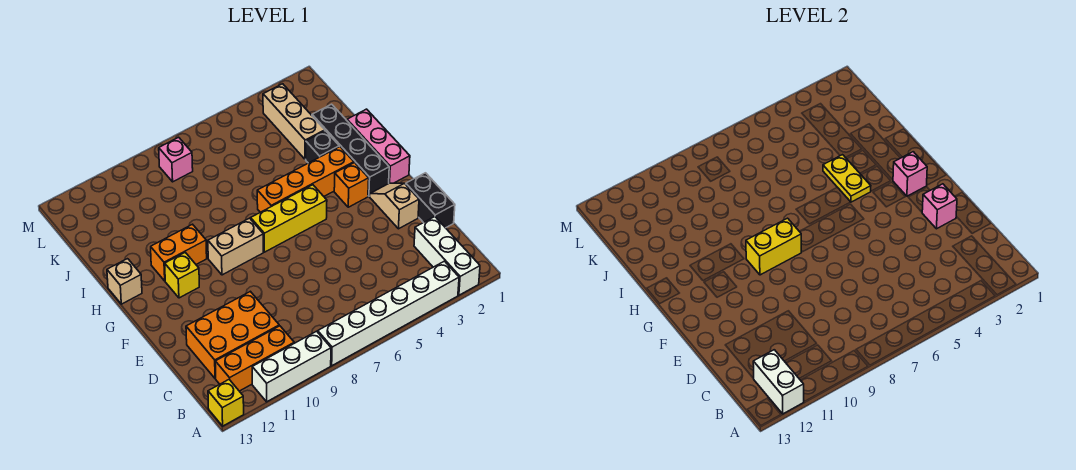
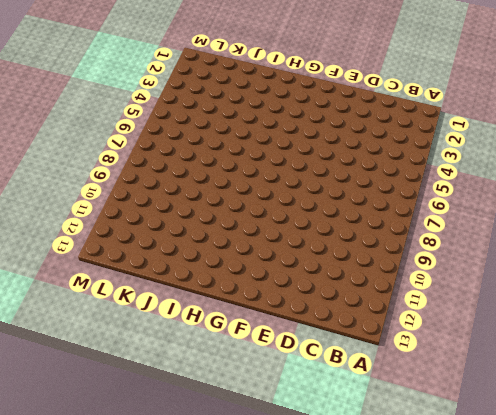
none -> white 1x3 brick [414,217,480,295]
none -> white 1x6 brick [318,261,459,366]
none -> white 1x3 brick [252,331,331,402]

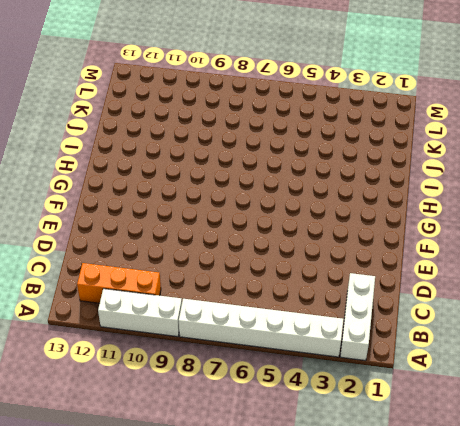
none -> yellow 1x1 brick [208,380,244,426]
none -> orange 2x3 brick [186,291,279,379]
none -> black 1x2 brick [406,173,455,228]

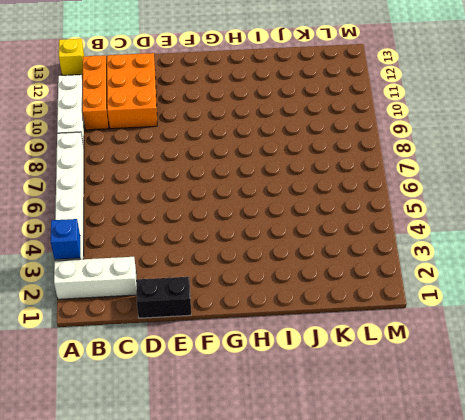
blue 1x1 brick [51,219,80,260] -> none
none -> tan 1x2 slope [370,183,419,229]
none -> pink 1x3 brick [347,109,410,183]
none -> black 1x4 brick [312,104,389,196]

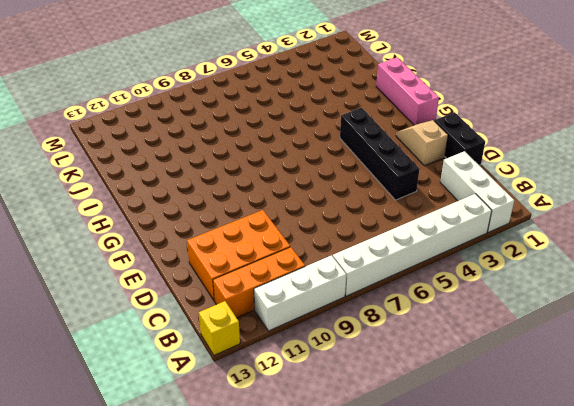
black 1x4 brick [340,108,419,200] -> black 1x4 brick moved to [312,104,389,196]
none -> orange 1x1 brick [334,163,369,207]
none -> yellow 1x3 brick [251,185,327,252]
none -> tan 1x2 brick [208,218,263,275]

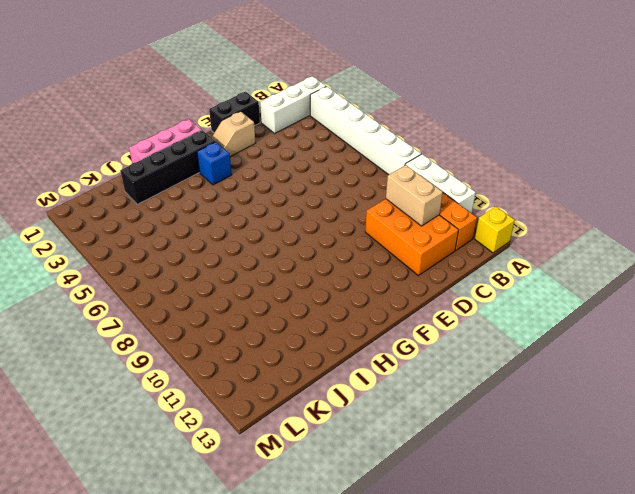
tan 1x2 brick [386,165,443,226] -> tan 1x2 brick moved to [208,218,263,275]
blue 1x1 brick [197,142,232,185] -> orange 1x1 brick [334,163,369,207]
none -> yellow 1x3 brick [251,185,327,252]
none -> yellow 1x1 brick [165,252,199,298]
none -> orange 1x4 brick [257,147,354,212]

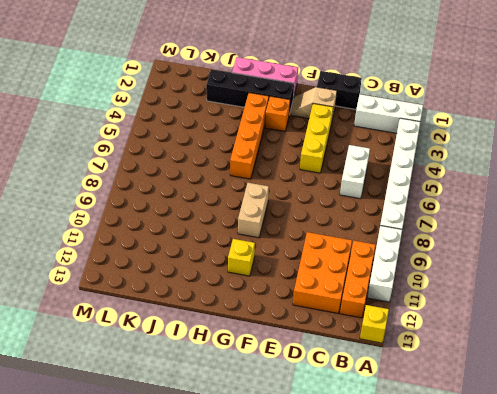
white 1x2 brick [340,145,370,199] -> white 1x2 brick turned to [753,350,804,414]
yellow 1x3 brick [300,104,333,173] -> yellow 1x3 brick moved to [251,185,327,252]
none -> orange 1x2 brick [151,224,207,281]
none -> tan 1x1 brick [107,259,142,304]
none -> black 1x1 brick [306,131,339,163]

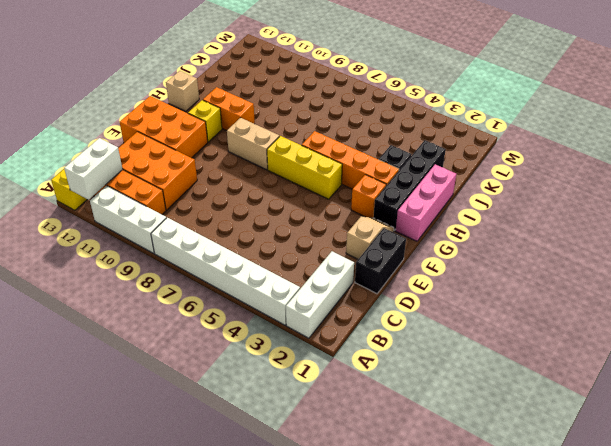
orange 2x3 brick [120,96,208,158] -> none
none -> tan 1x3 brick [263,84,325,159]
none -> pink 1x1 brick [159,137,193,182]
none -> pink 1x1 brick [922,184,957,229]

